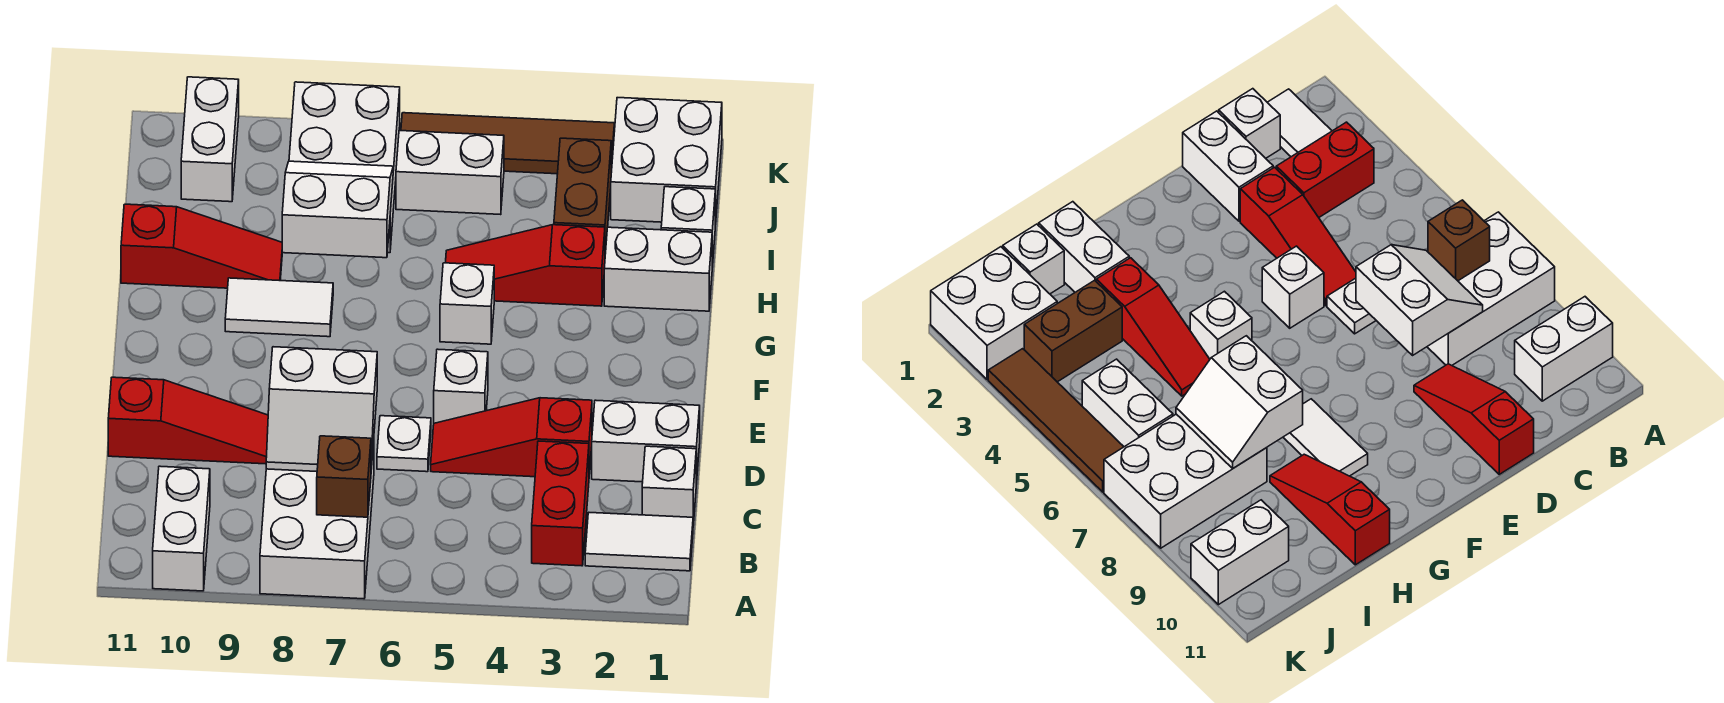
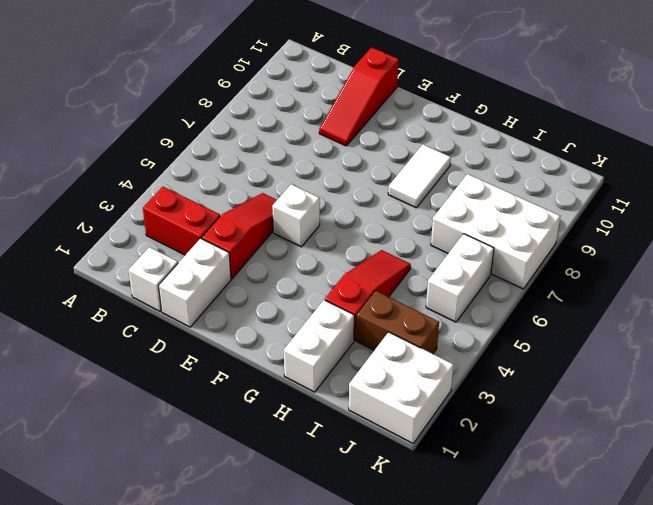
none -> white 2x3 brick [260,442,374,599]
none -> white 1x2 brick [153,466,210,591]
none -> white 1x2 tile [585,513,693,571]

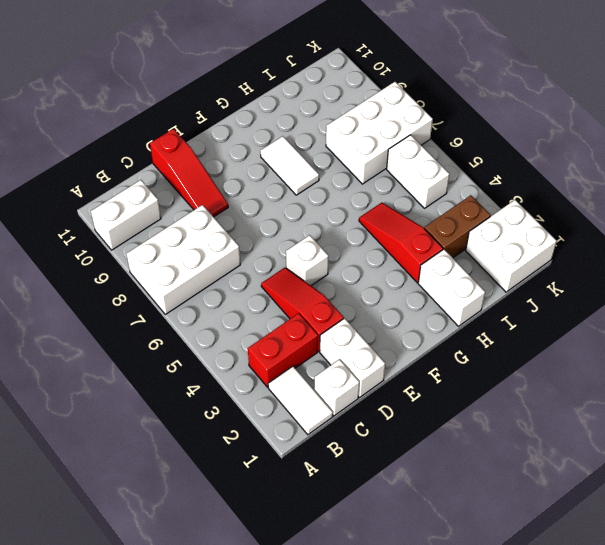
none -> white 1x1 plate [377,416,431,472]
none -> white 1x1 brick [440,263,494,344]
none -> red 1x3 slope [121,204,282,288]

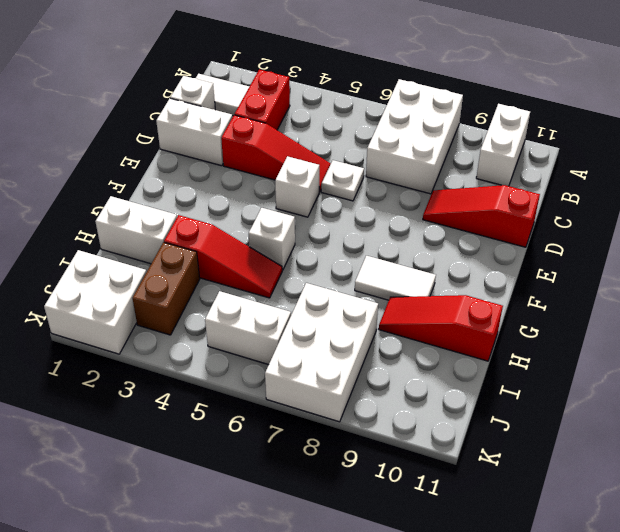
none -> white 1x1 brick [661,187,715,267]
none -> white 1x2 brick [181,77,239,202]
none -> brown 1x4 tile [401,113,614,174]

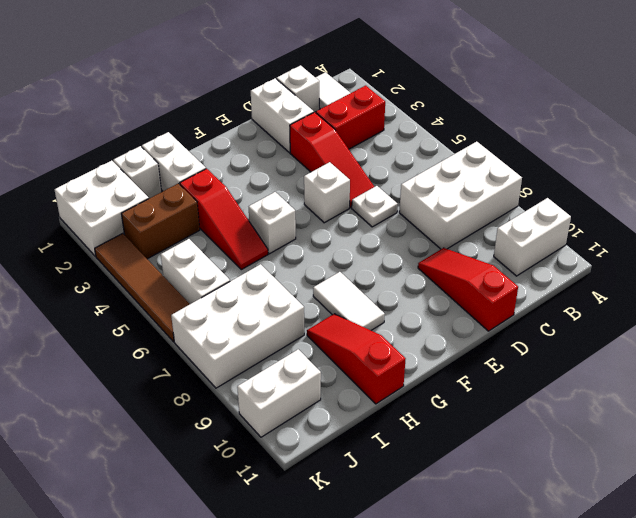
none -> brown 1x1 brick [317,436,371,517]
none -> white 2x2 slope [266,347,377,471]
none -> white 2x2 slope [282,161,393,258]

